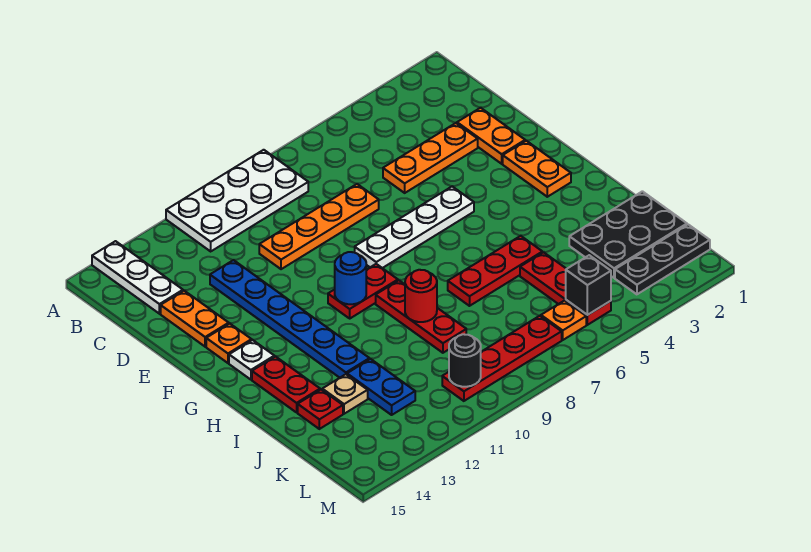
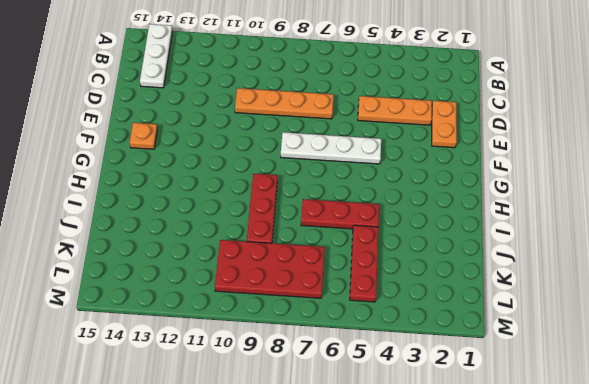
red 2x4 plate [215,240,325,298] -> red 1x4 plate [442,316,562,401]
none -> white 2x4 plate [166,150,308,251]
none -> blue 1x6 plate [210,260,369,378]
none -> orange 1x2 plate [161,291,229,347]

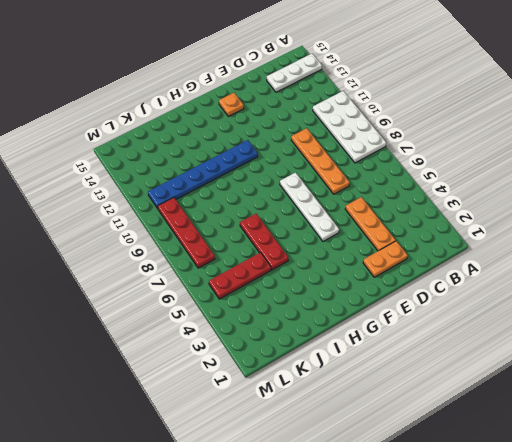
blue 1x6 plate [148,140,258,209] -> blue 1x6 plate moved to [210,260,369,378]
none -> orange 1x2 plate [161,291,229,347]
none -> orange 1x2 plate [503,141,571,197]
none -> red 1x2 plate [328,264,398,318]

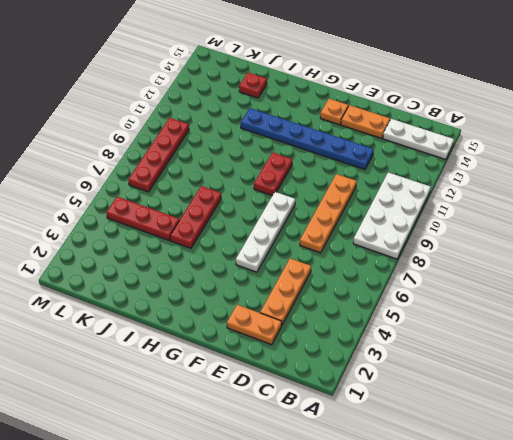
none -> orange 1x2 plate [503,141,571,197]
none -> white 1x1 plate [229,340,274,380]
none -> red 1x3 plate [376,281,466,353]

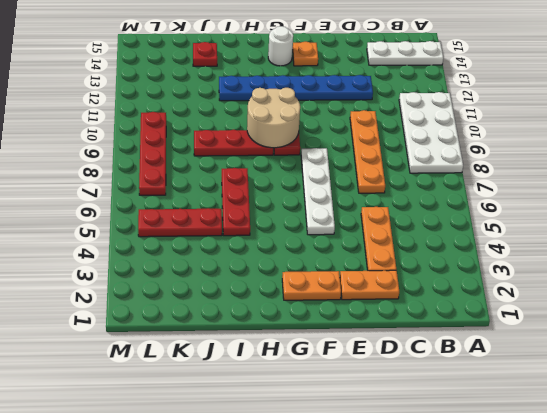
tan 2x2 round brick [247,88,300,148] -> blue 1x1 round brick [335,252,366,304]
white 1x1 round brick [268,26,293,66] -> white 1x1 plate [229,340,274,380]
none -> orange 1x2 plate [161,291,229,347]
none -> red 1x2 plate [252,357,320,412]
none -> black 2x3 plate [569,191,687,278]

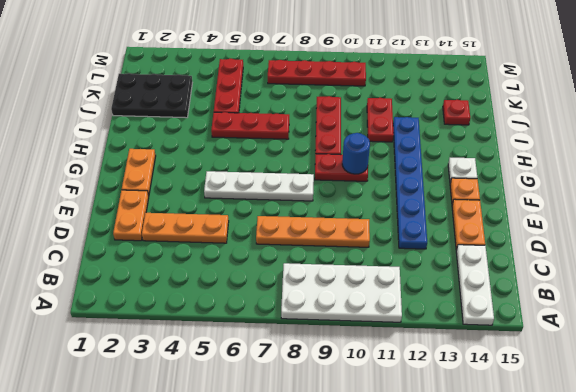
red 1x2 plate [367,98,394,142] -> red 1x2 plate moved to [252,357,320,412]
none -> blue 1x2 plate [347,359,415,415]
none -> tan 1x1 plate [322,374,368,414]
none -> black 1x3 plate [615,225,710,294]

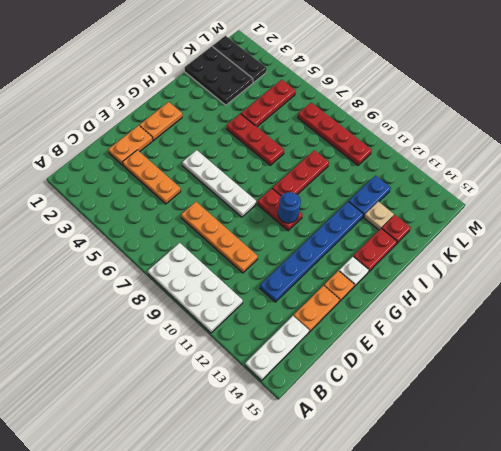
none -> orange 1x1 plate [541,301,586,340]
none -> red 1x1 round brick [405,270,437,322]
none -> black 1x1 brick [566,255,611,315]

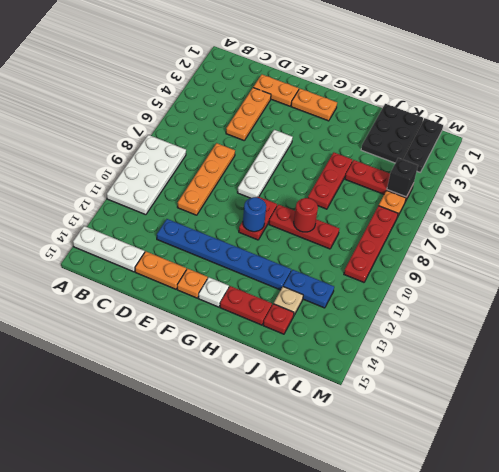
none -> black 1x1 round brick [449,334,481,387]

